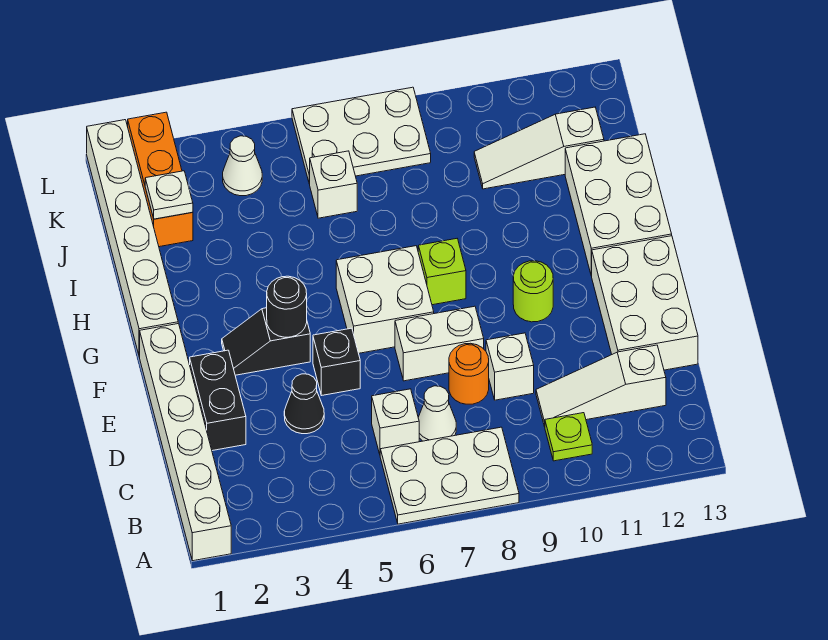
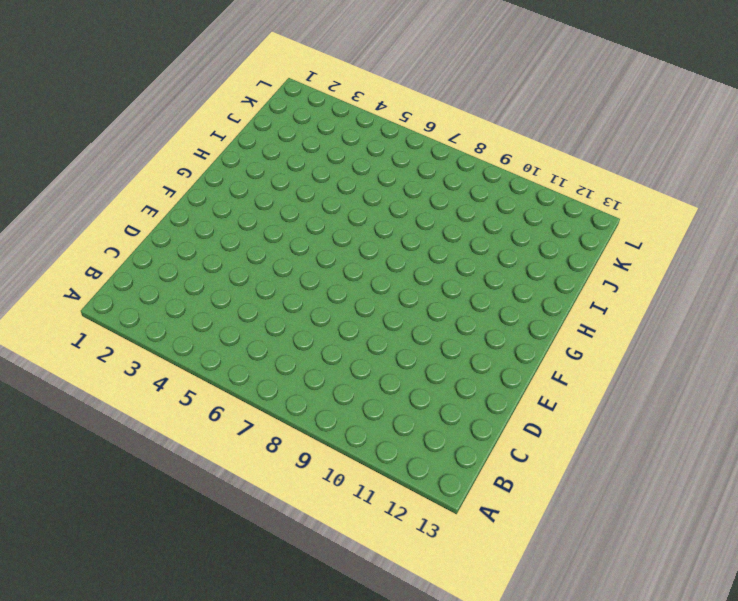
none -> white 1x6 brick [140,324,231,561]
none -> white 2x3 plate [380,427,519,524]
none -> lime 1x1 plate [545,413,592,461]

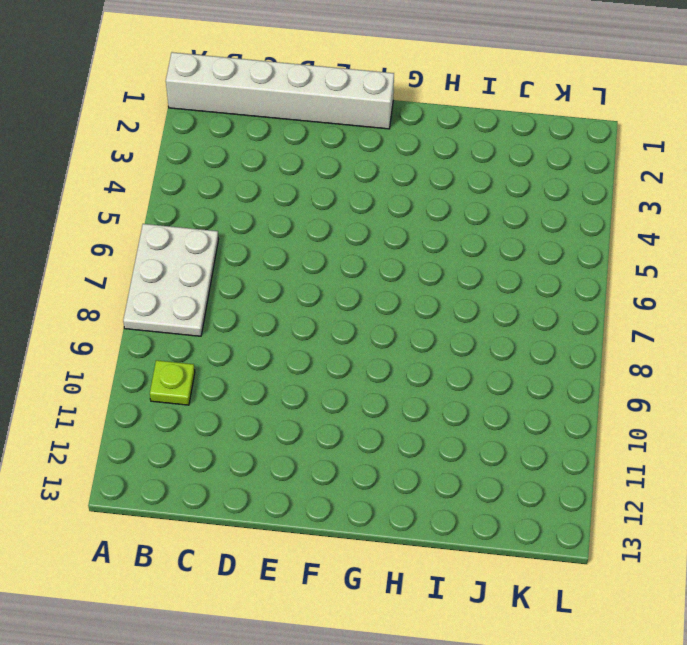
none -> white 1x1 brick [372,389,419,454]
none -> white 1x1 cone [418,386,456,441]
none -> white 1x3 slope [536,345,666,427]

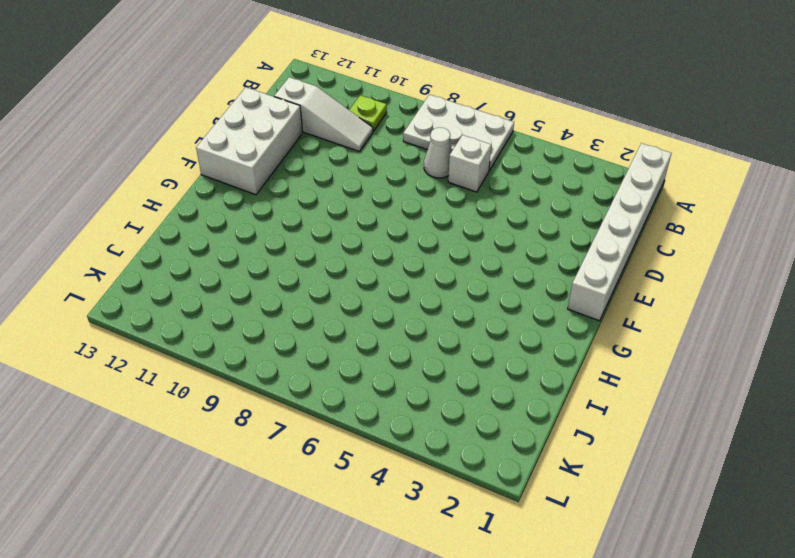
none -> black 1x2 brick [190,350,246,451]
none -> black 1x1 cone [284,374,324,434]
none -> orange 1x1 round brick [449,343,489,404]

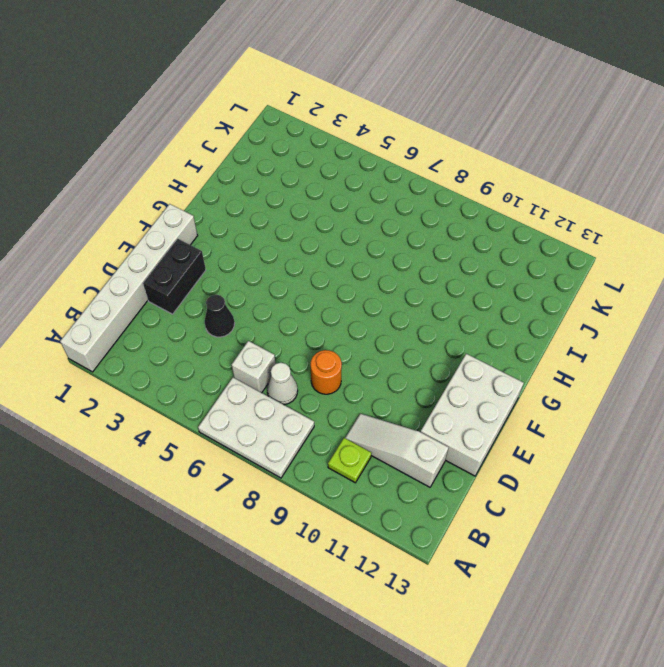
none -> white 1x1 brick [486,333,534,400]
none -> black 1x1 brick [313,328,360,396]
none -> white 1x2 brick [395,306,484,381]

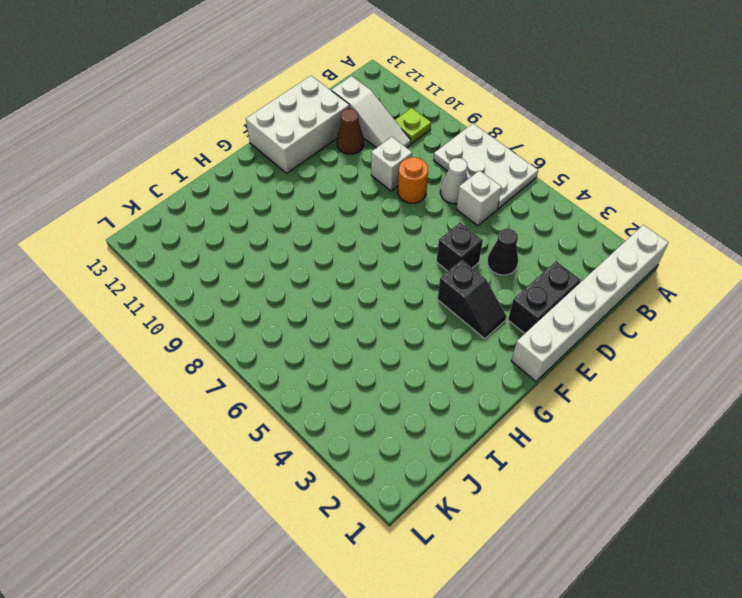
brown 1x1 cone [337,109,364,154] -> none
none -> white 1x2 brick [395,306,484,381]
none -> white 2x2 brick [336,246,434,353]
none -> lime 1x1 round brick [513,261,553,322]

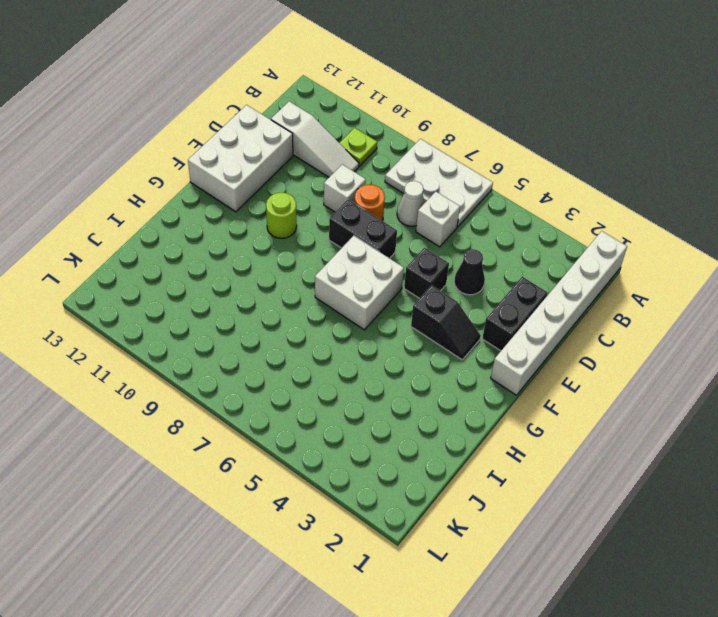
black 1x2 brick [329,200,397,258] -> white 1x2 brick [395,306,484,381]
none -> white 1x6 brick [87,120,178,357]
none -> lime 1x1 brick [418,239,466,305]
none -> white 2x3 brick [565,134,672,276]

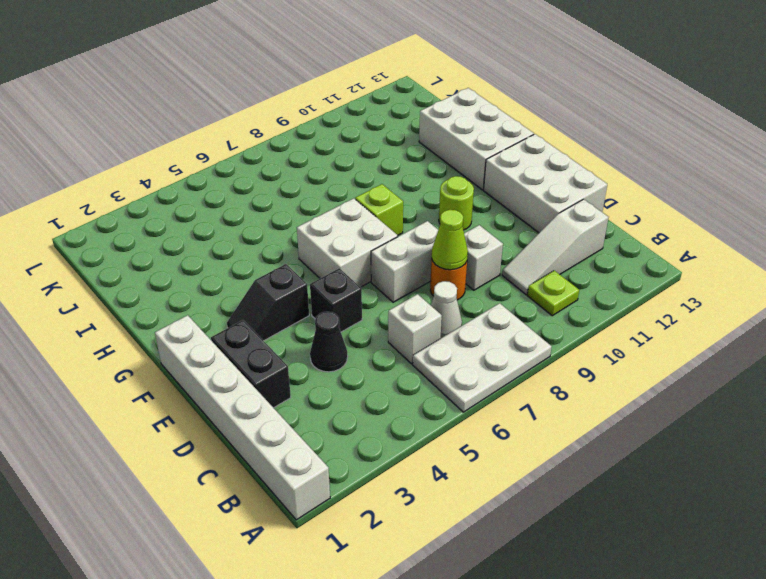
lime 1x1 cone [432,210,468,270] -> none
none -> white 1x6 brick [87,120,178,357]
none -> orange 1x3 brick [128,112,193,247]
none -> white 1x1 brick [309,151,357,218]

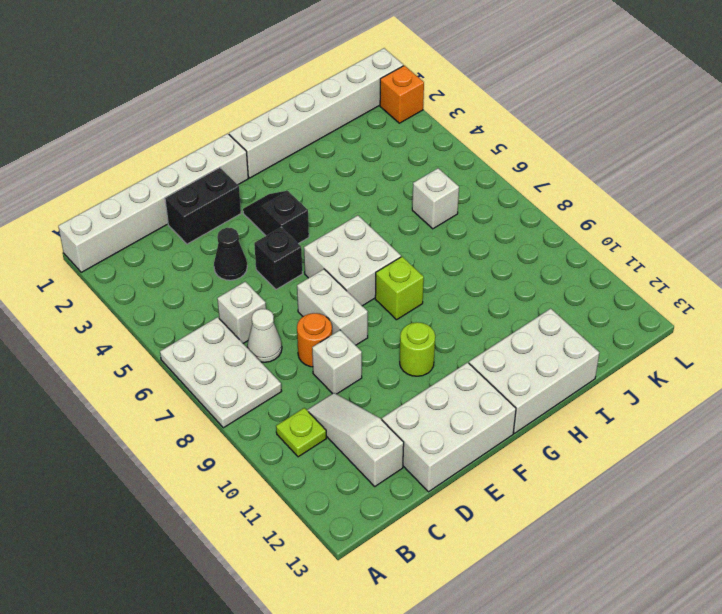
orange 1x1 brick [380,66,424,123] -> orange 1x3 brick [128,112,193,247]
none -> white 1x3 slope [474,107,604,189]
none -> white 1x1 cone [223,136,262,196]
none -> white 2x3 plate [292,87,431,184]

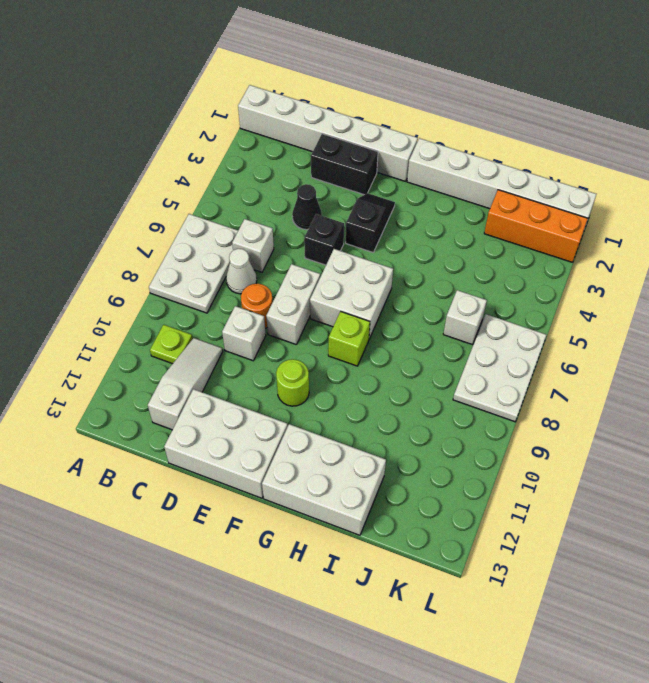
none -> white 1x3 slope [474,107,604,189]
none -> white 1x1 cone [223,136,262,196]
none -> black 1x1 round brick [267,276,307,337]

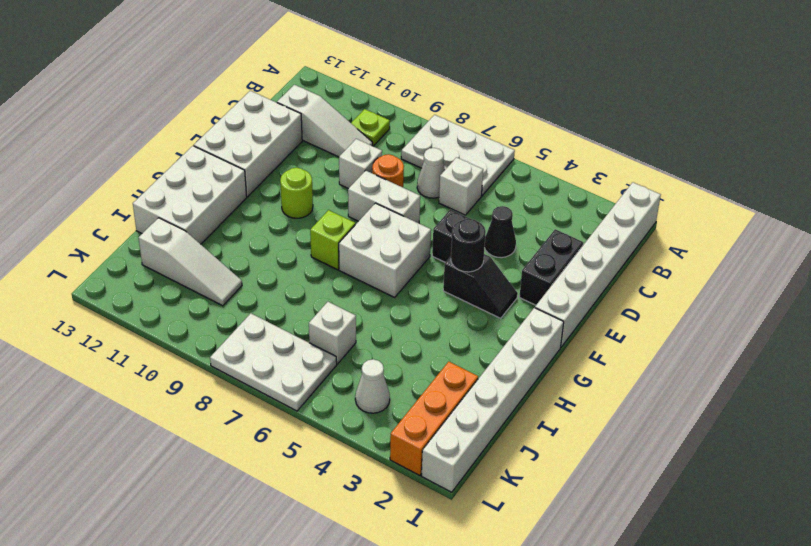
none -> white 1x1 plate [145,171,193,219]

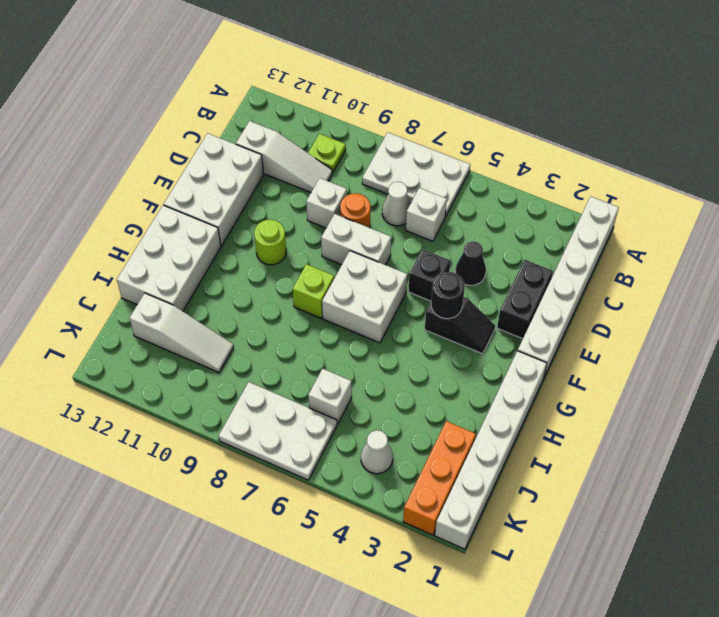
none -> white 1x1 plate [145,171,193,219]

